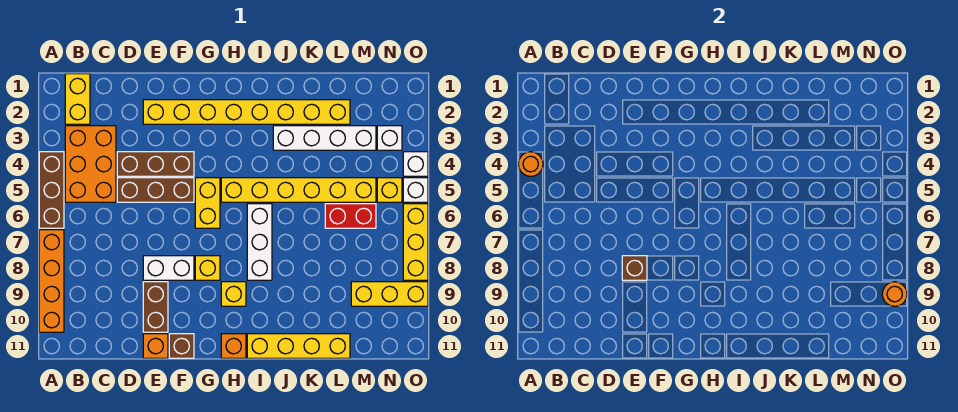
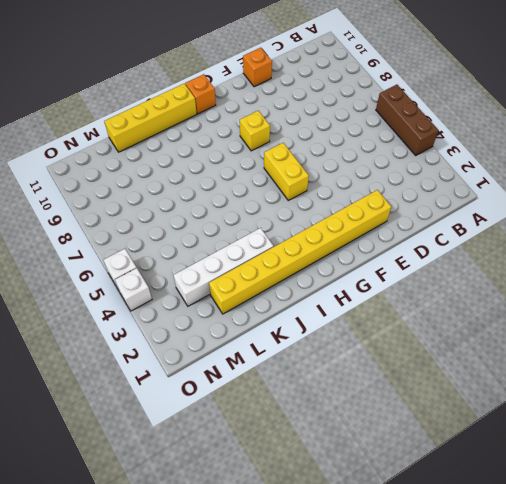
none -> orange 1x4 brick [39,230,64,332]
none -> yellow 1x2 brick [65,74,90,124]
none -> orange 2x3 brick [65,126,116,202]

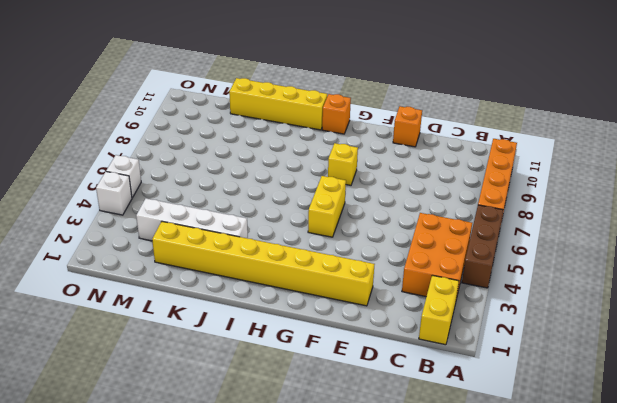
none -> brown 1x3 brick [117,152,194,176]
none -> brown 1x3 brick [117,178,194,202]
none -> white 1x2 brick [143,256,194,280]

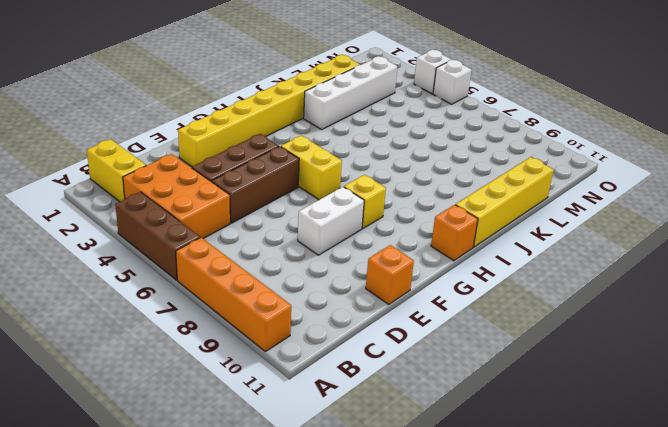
none -> brown 1x2 brick [143,282,168,332]
none -> brown 1x1 brick [169,334,194,358]
none -> yellow 1x6 brick [221,178,376,202]

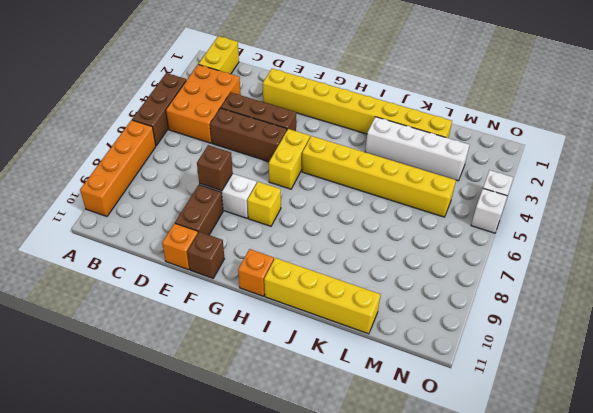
none -> yellow 1x1 brick [221,282,246,306]
none -> white 1x3 brick [247,204,272,280]
none -> red 1x2 brick [325,204,376,228]

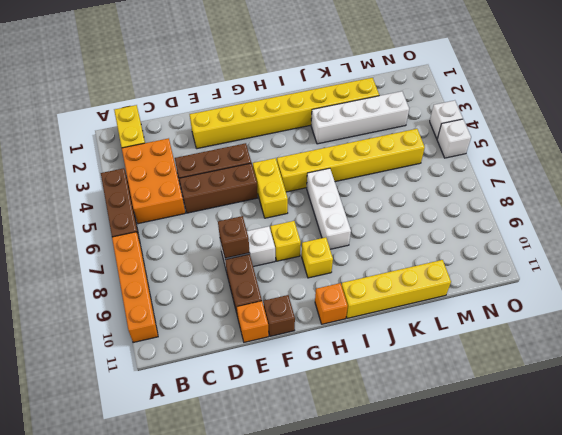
none -> red 1x2 brick [325,204,376,228]
none -> yellow 1x3 brick [351,282,428,306]
none -> white 1x1 brick [377,126,402,150]

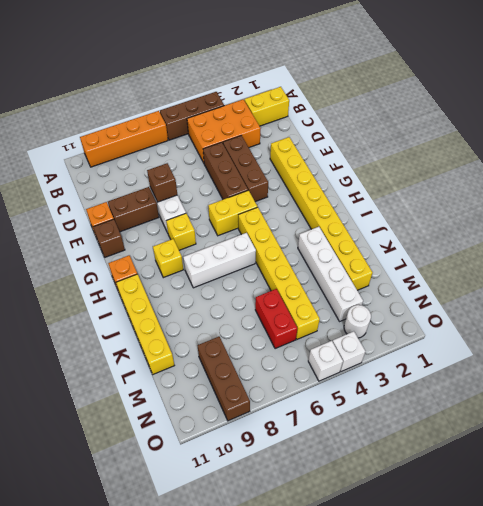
brown 1x3 brick [197,337,250,421] -> yellow 1x3 brick [351,282,428,306]
white 1x1 round brick [344,305,371,338] -> white 1x1 brick [377,126,402,150]
none -> yellow 1x1 brick [377,178,402,202]
none -> yellow 1x3 brick [403,204,428,280]
none -> orange 1x1 round brick [518,152,543,176]

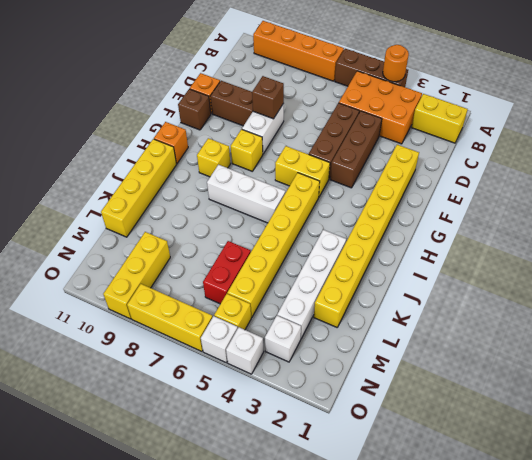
none -> orange 1x1 round brick [882,282,907,306]

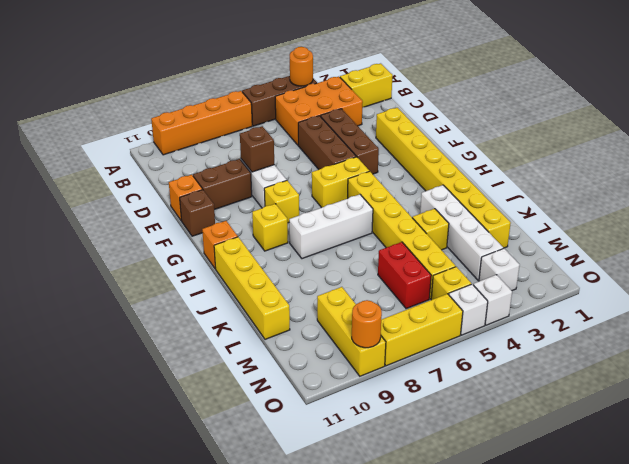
yellow 1x1 brick [412,209,449,250] -> none

